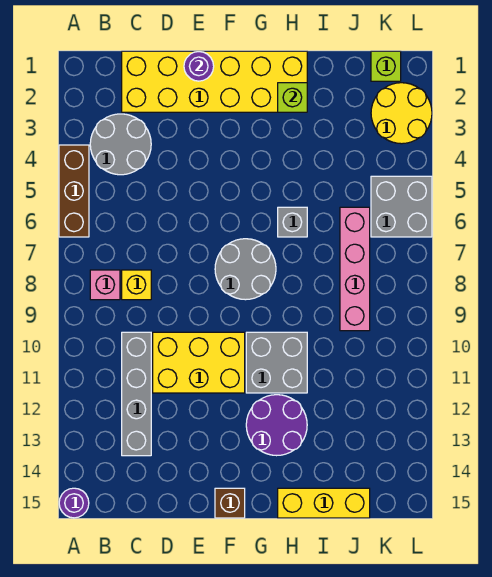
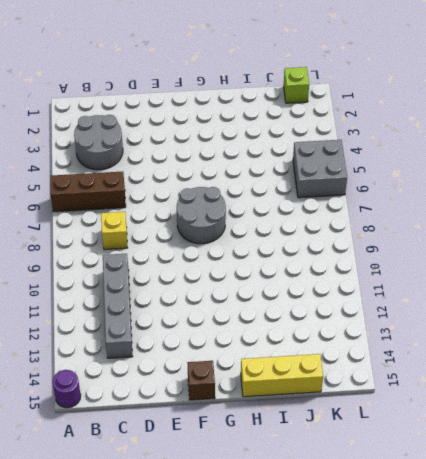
brown 1x3 brick [50,171,126,212] -> brown 1x3 brick turned to [59,145,89,237]
none -> pink 1x1 brick [90,270,120,300]
none -> yellow 2x6 brick [122,51,307,112]
none -> yellow 2x3 brick [153,332,245,393]

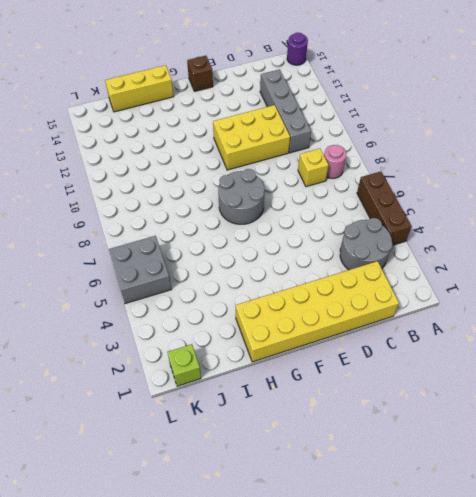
pink 1x1 round brick [324,145,346,179] -> pink 1x1 brick [90,270,120,300]
none -> grey 2x2 brick [246,332,307,393]
none -> purple 2x2 round brick [246,395,307,456]
none -> grey 1x1 brick [278,207,307,237]

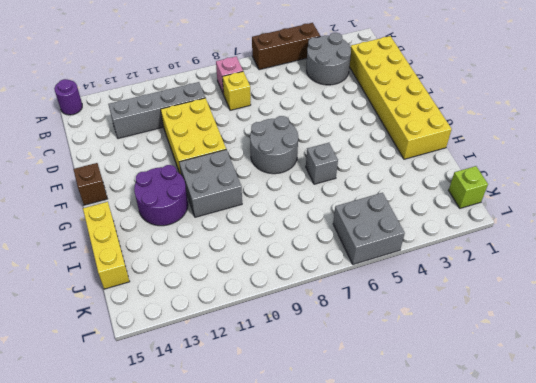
none -> pink 1x4 brick [340,207,370,331]
none -> yellow 2x2 round brick [371,83,432,144]
none -> purple 1x1 round brick [184,52,214,81]

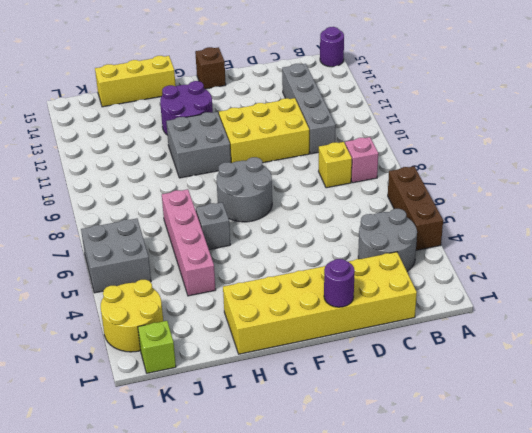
pink 1x4 brick [162,189,216,296] -> pink 1x4 brick moved to [340,207,370,331]
none -> lime 1x1 brick [278,83,307,112]

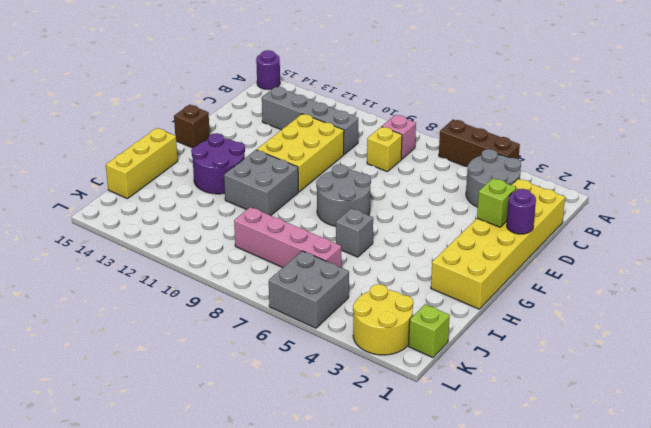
lime 1x1 brick [477,178,516,227] -> lime 1x1 brick moved to [278,83,307,112]

